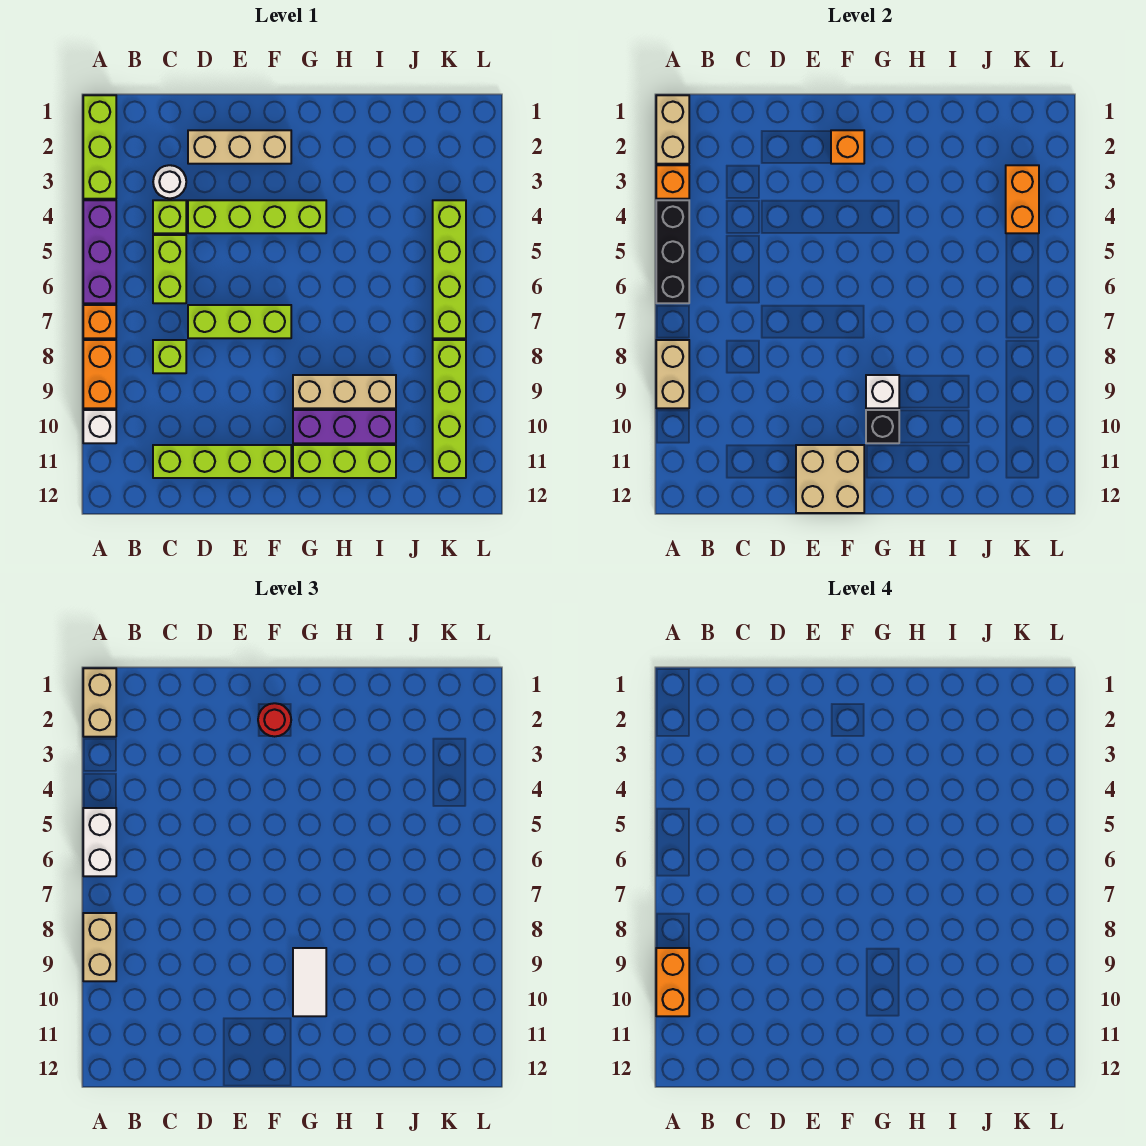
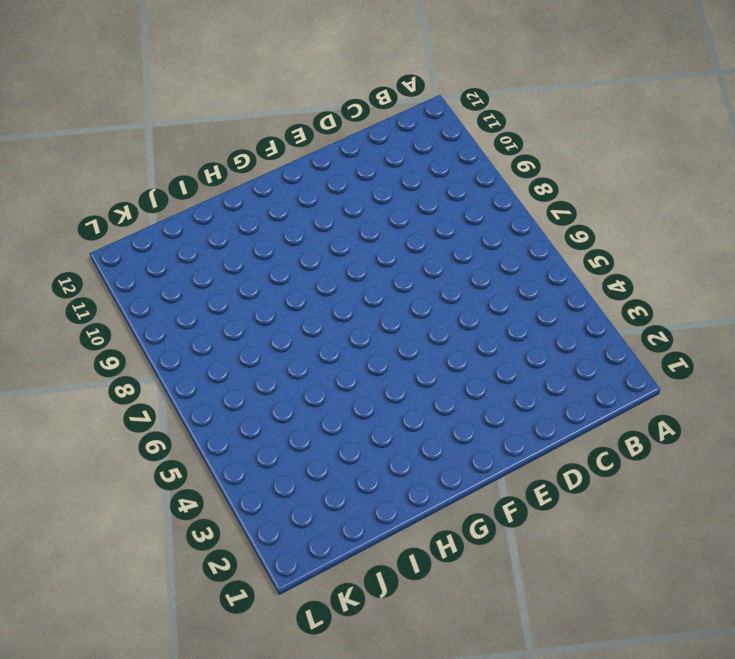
none -> lime 1x3 brick [83,95,116,199]
none -> purple 1x3 brick [83,200,116,303]
none -> orange 1x1 brick [83,305,116,338]
none -> orange 1x2 brick [83,340,116,408]

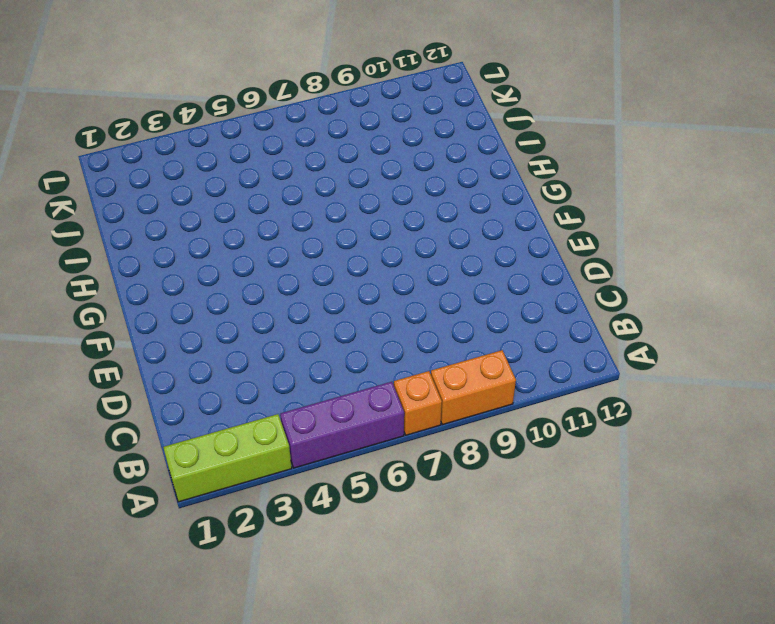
none -> white 1x1 brick [83,410,116,443]
none -> white 1x1 round brick [153,165,186,198]
none -> lime 1x1 brick [153,200,186,233]
none -> lime 1x2 brick [153,235,186,303]

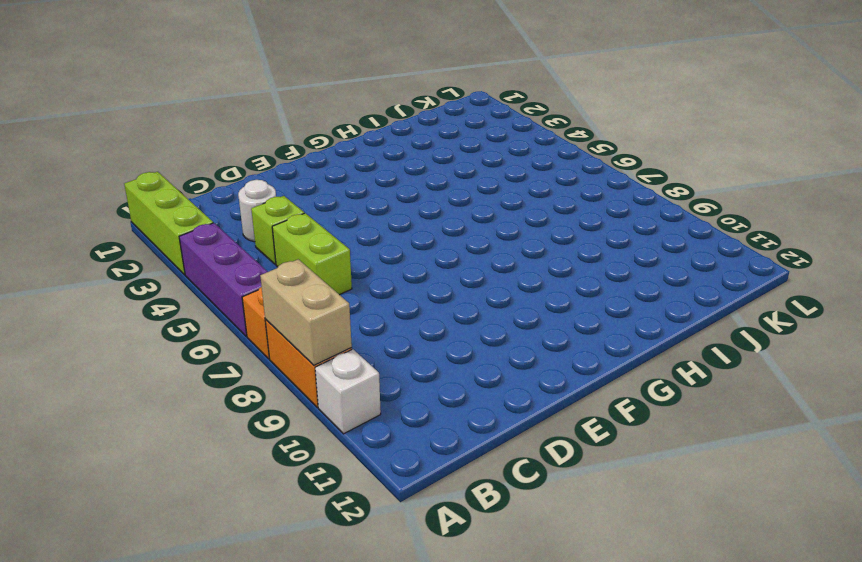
none -> lime 1x1 brick [153,340,186,373]
none -> lime 1x4 brick [153,445,291,478]
none -> tan 1x3 brick [188,130,291,164]
none -> lime 1x4 brick [188,200,326,233]

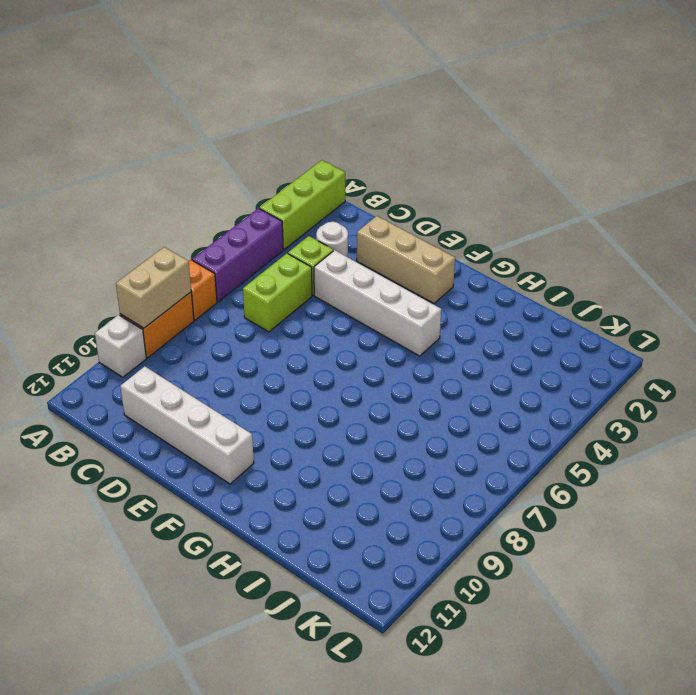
white 1x4 brick [120,366,254,484] -> lime 1x4 brick [153,445,291,478]
white 1x4 brick [314,250,441,356] -> lime 1x4 brick [188,200,326,233]
none -> lime 1x1 brick [153,340,186,373]
none -> lime 1x3 brick [188,305,291,338]
none -> tan 1x3 brick [293,375,396,408]
none -> purple 1x3 brick [293,410,396,443]

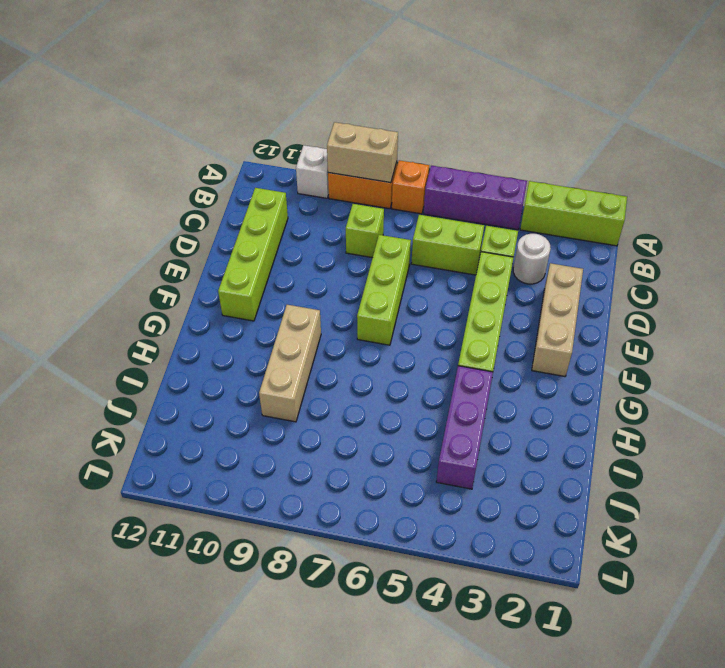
purple 1x3 brick [436,366,493,489] -> purple 1x3 brick moved to [293,410,396,443]
none -> lime 1x3 brick [293,445,396,478]
none -> lime 1x4 brick [433,200,466,338]
none -> lime 1x4 brick [433,340,466,478]
none -> tan 1x2 brick [656,95,689,164]

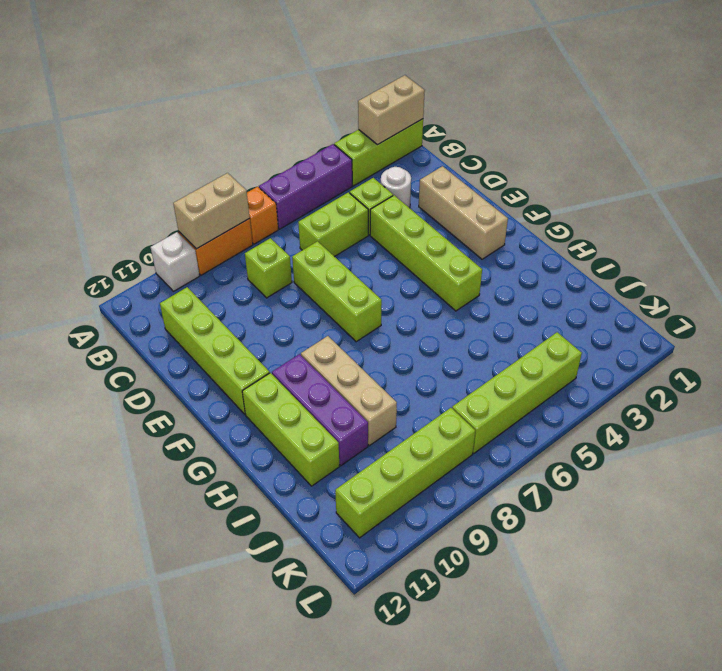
none -> orange 1x1 brick [656,165,689,199]
none -> black 1x3 brick [656,200,689,303]
none -> tan 2x2 brick [796,445,864,513]
none -> orange 1x1 brick [831,130,864,164]

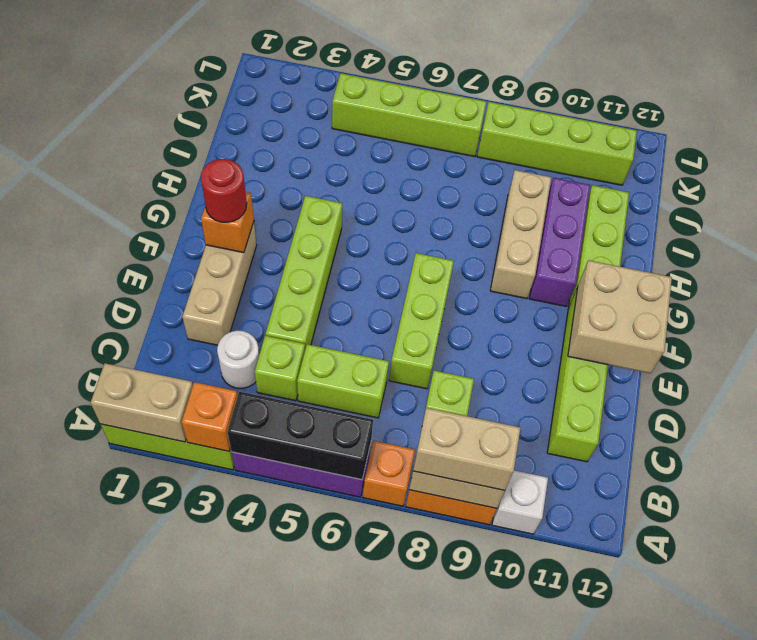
none -> white 1x1 brick [866,375,899,408]
none -> black 1x1 brick [866,410,899,443]
none -> orange 1x2 brick [1006,165,1039,233]
none -> tan 1x2 brick [83,668,116,737]

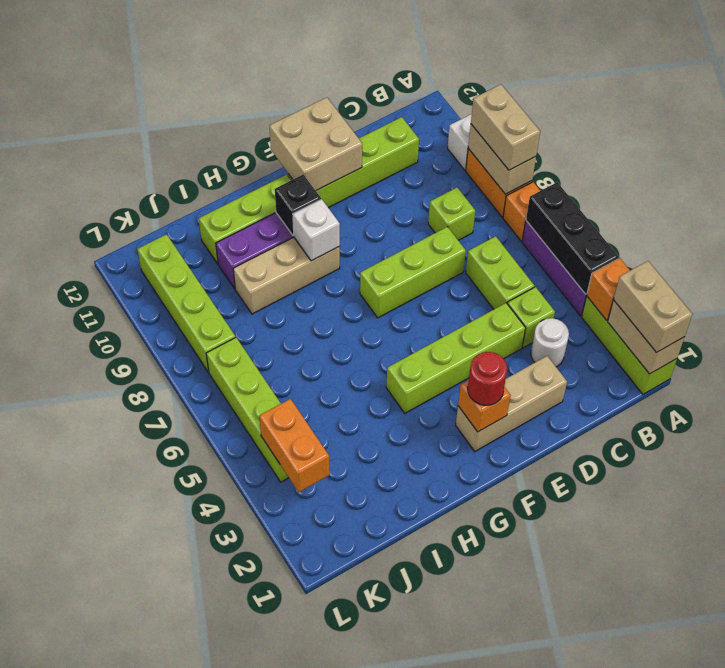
none -> white 1x2 brick [83,808,116,876]
none -> white 1x2 tile [293,948,326,1016]
none -> orange 1x2 brick [656,948,689,1016]

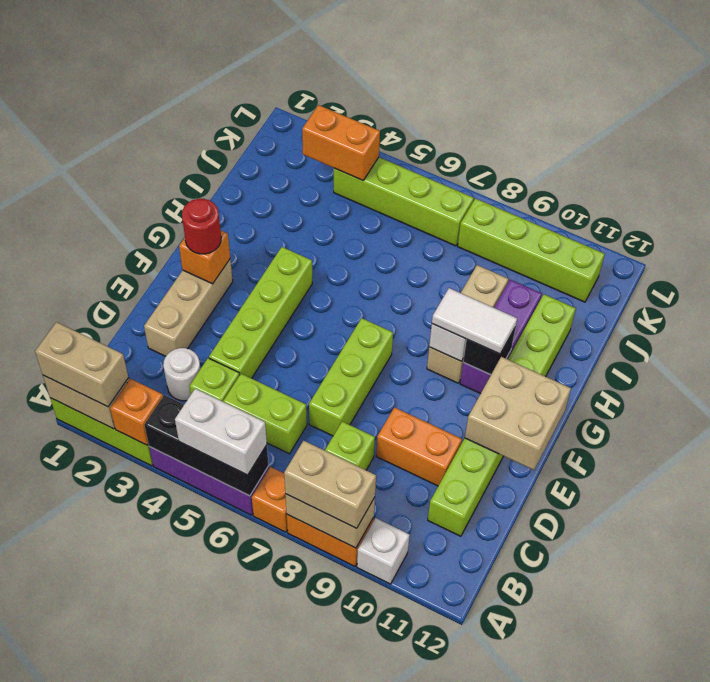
orange 1x2 brick [376,407,462,486] -> orange 1x2 brick moved to [656,948,689,1016]

